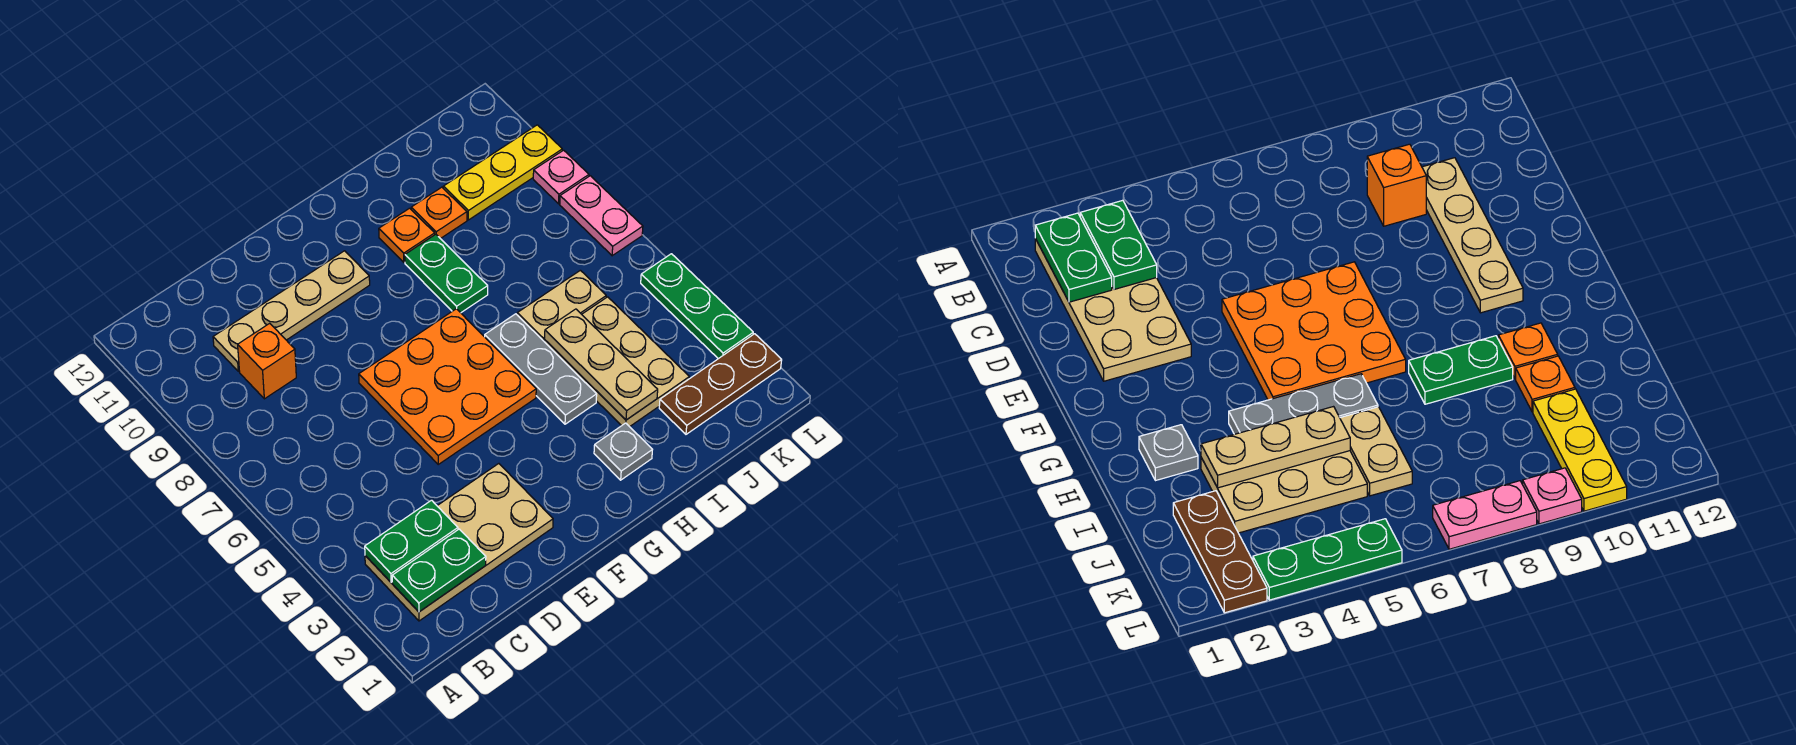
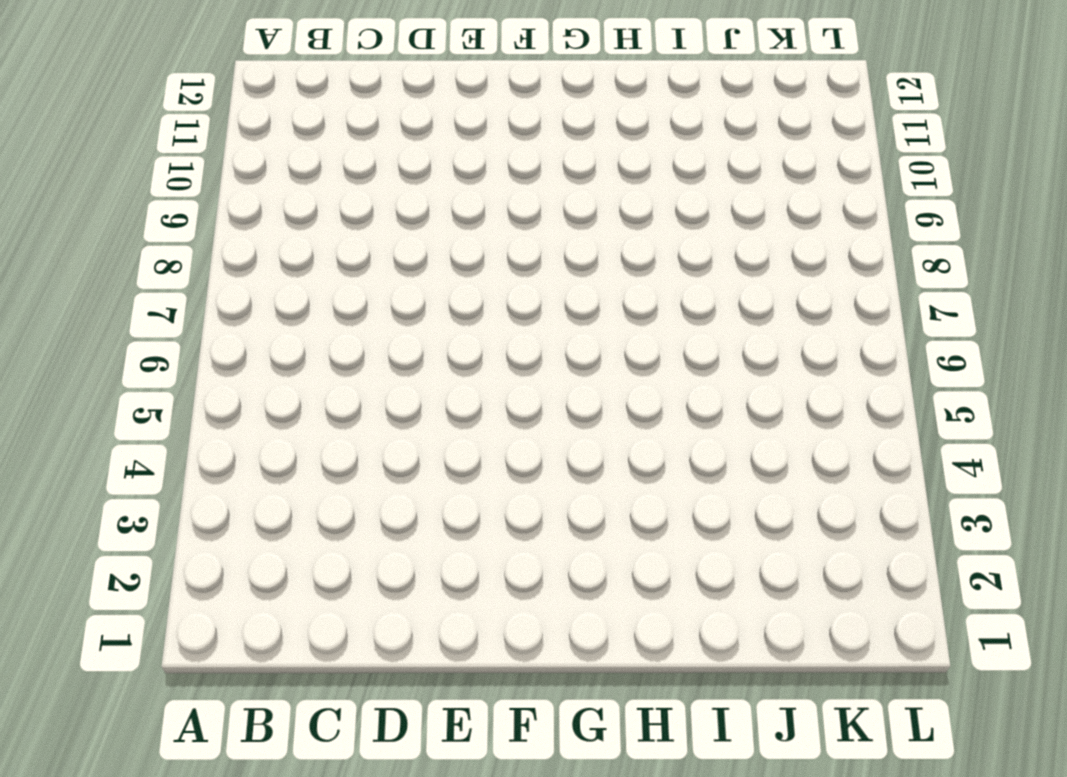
none -> tan 2x4 plate [365,464,553,621]
none -> orange 1x1 brick [238,323,296,399]
none -> tan 1x4 plate [213,251,370,371]

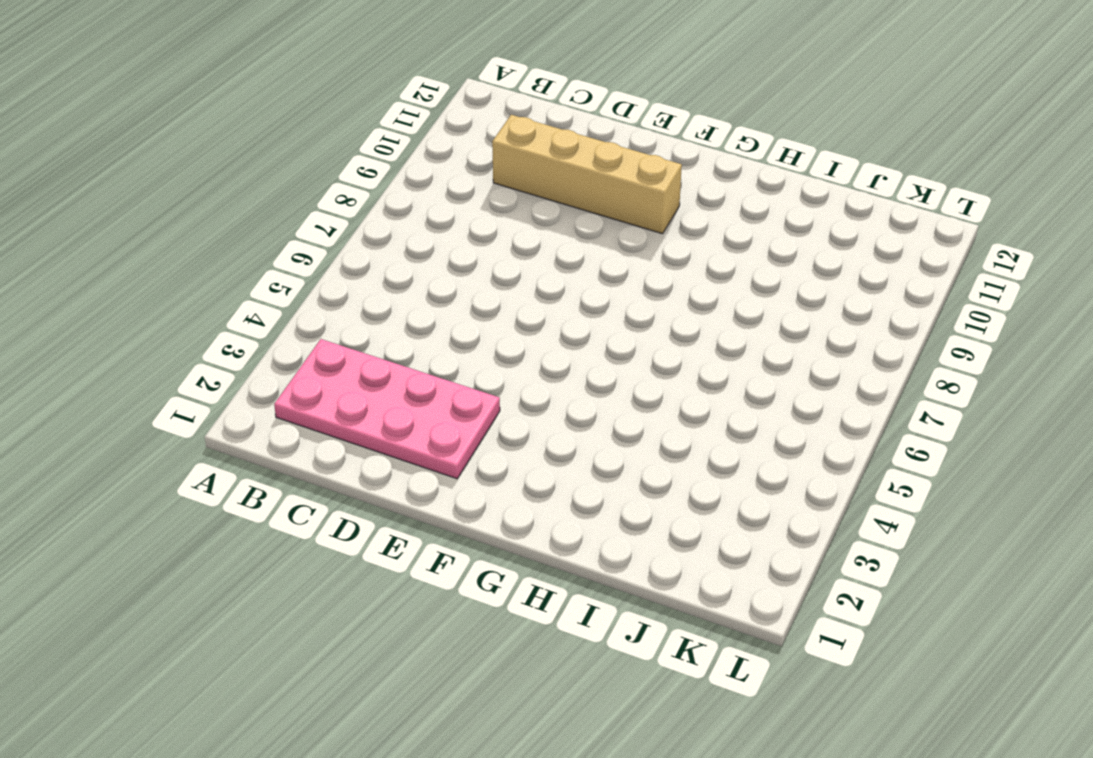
pink 2x4 plate [274,339,500,479] -> tan 2x4 plate [365,464,553,621]
tan 1x4 brick [492,115,682,234] -> tan 1x4 plate [213,251,370,371]
none -> orange 1x1 brick [238,323,296,399]
none -> orange 3x3 plate [359,309,536,464]
none -> grey 1x1 plate [594,423,652,480]

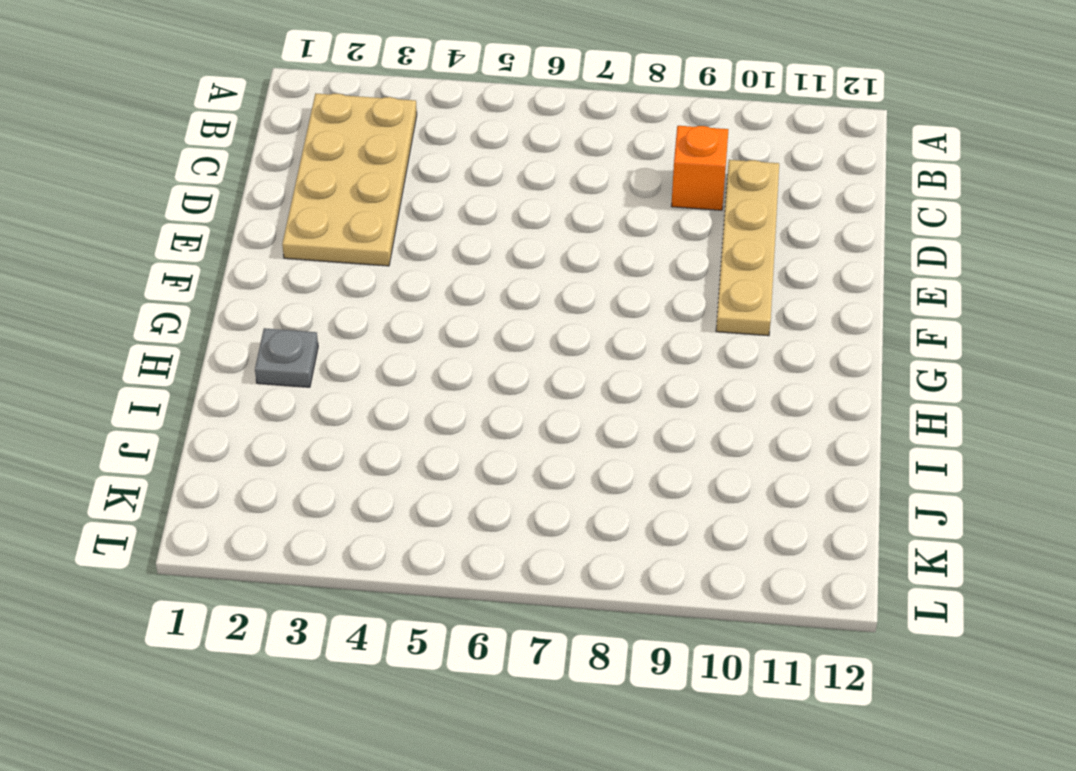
none -> orange 3x3 plate [359,309,536,464]
none -> grey 1x3 plate [485,314,597,424]
none -> green 1x2 plate [405,234,488,313]

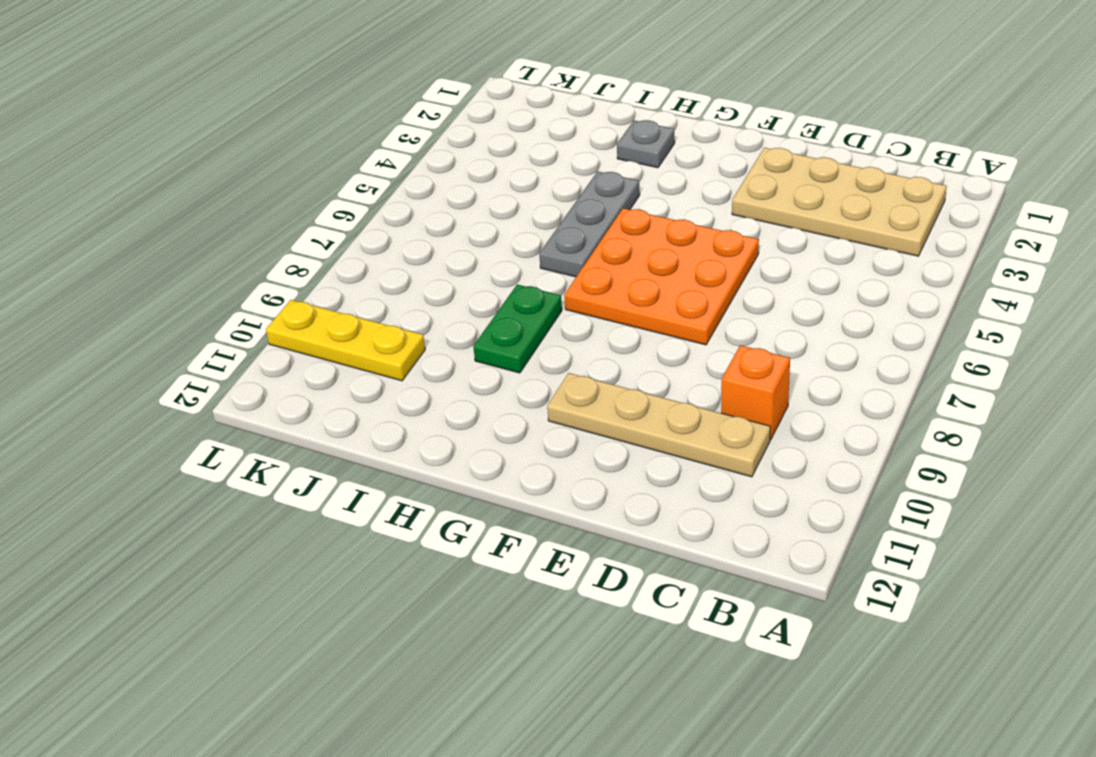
none -> orange 1x1 plate [379,208,435,262]
none -> tan 2x3 plate [544,297,689,427]
none -> tan 1x2 plate [517,270,606,341]

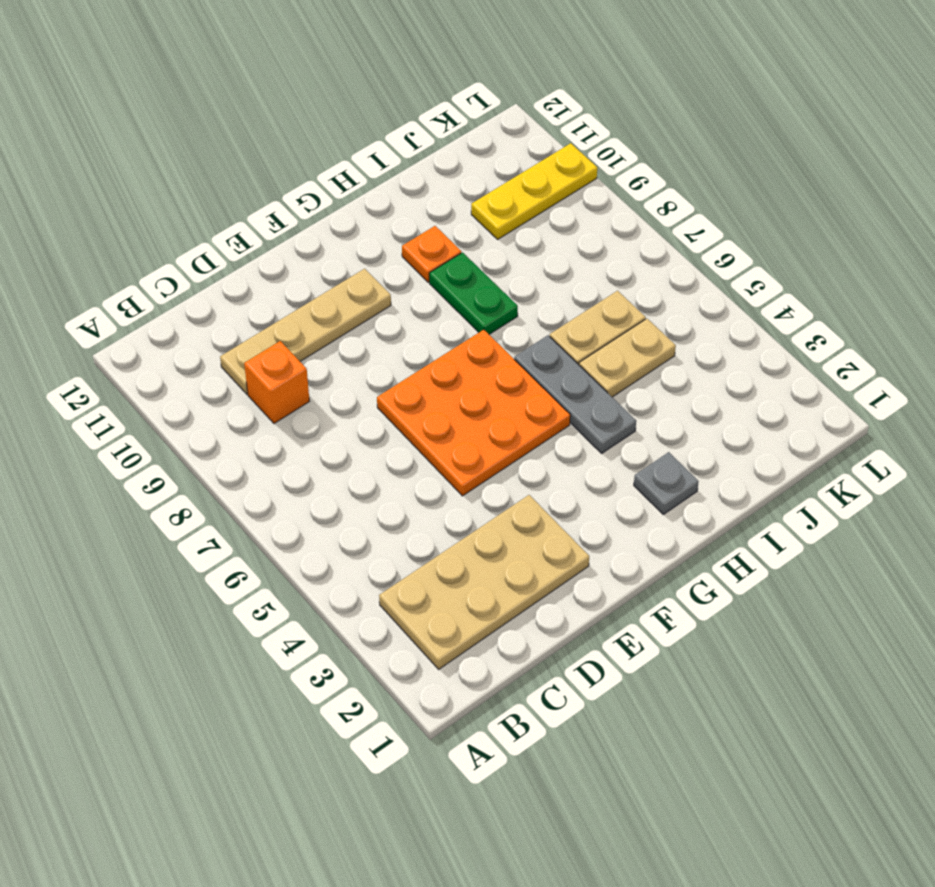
tan 1x2 plate [579,319,676,397] -> tan 2x3 plate [544,297,689,427]
none -> orange 1x1 plate [411,187,467,239]
none -> brown 1x3 plate [659,334,782,434]
none -> green 1x3 plate [641,254,753,359]

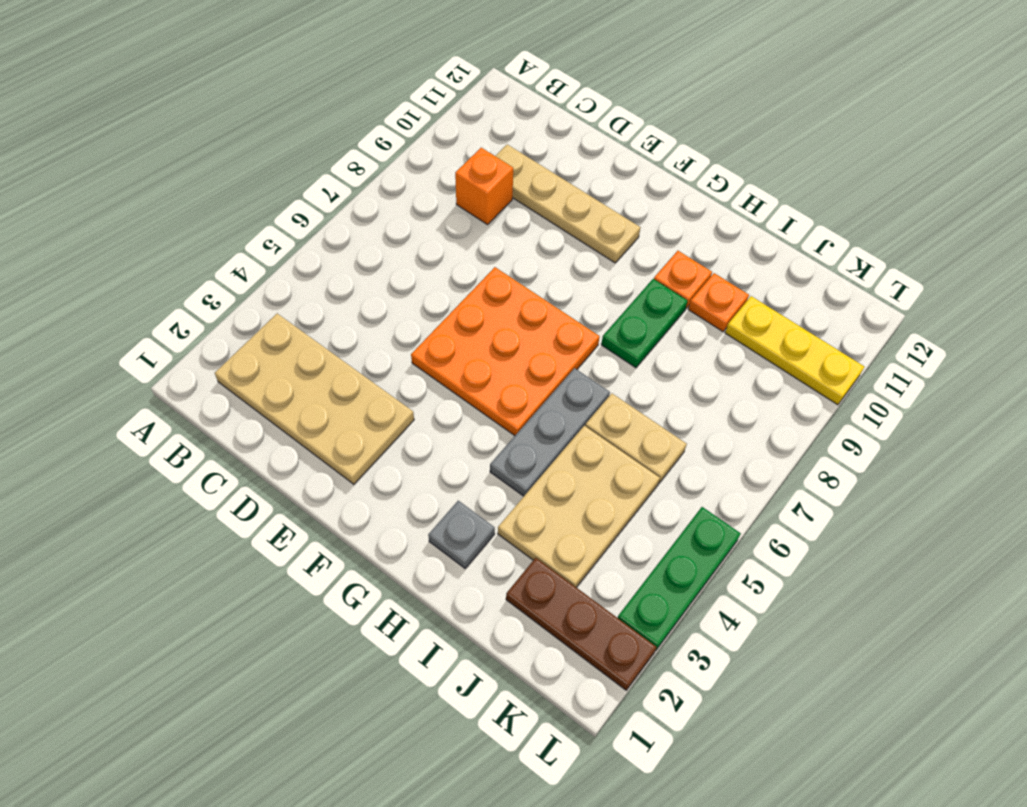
none -> pink 1x2 plate [560,176,643,256]
none -> pink 1x1 plate [533,150,589,204]
none -> green 1x2 plate [392,529,486,612]

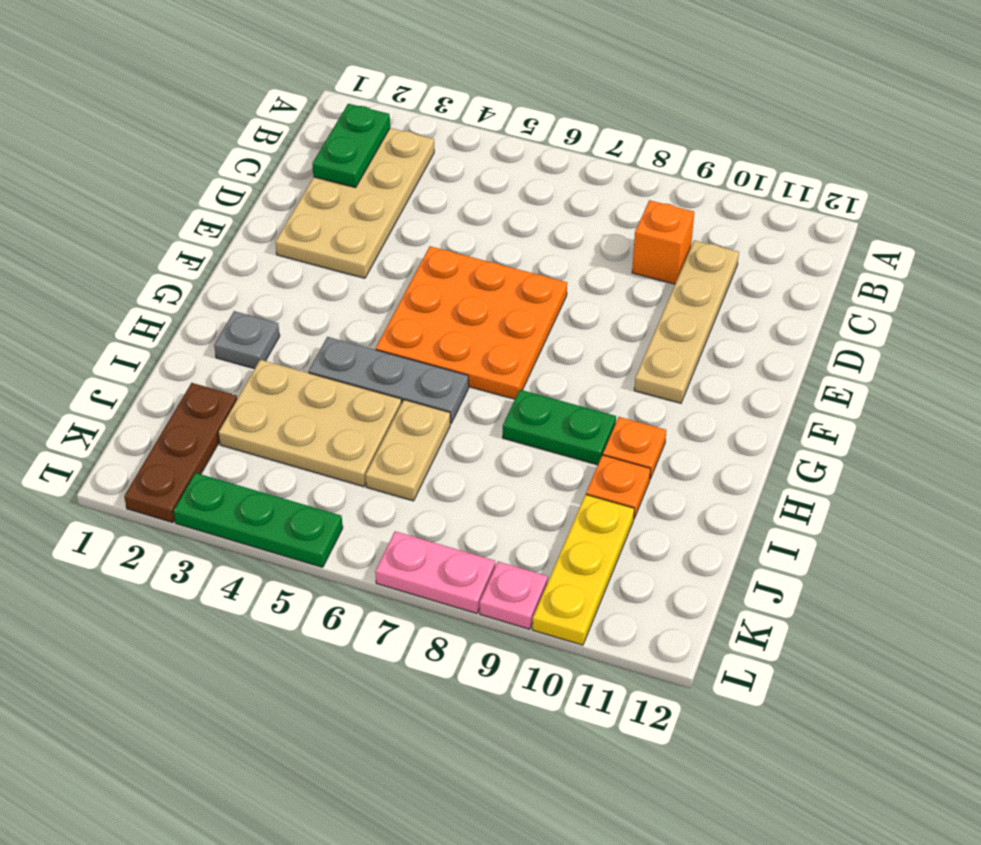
none -> green 1x2 plate [365,500,458,583]
none -> tan 1x3 plate [545,309,658,420]

